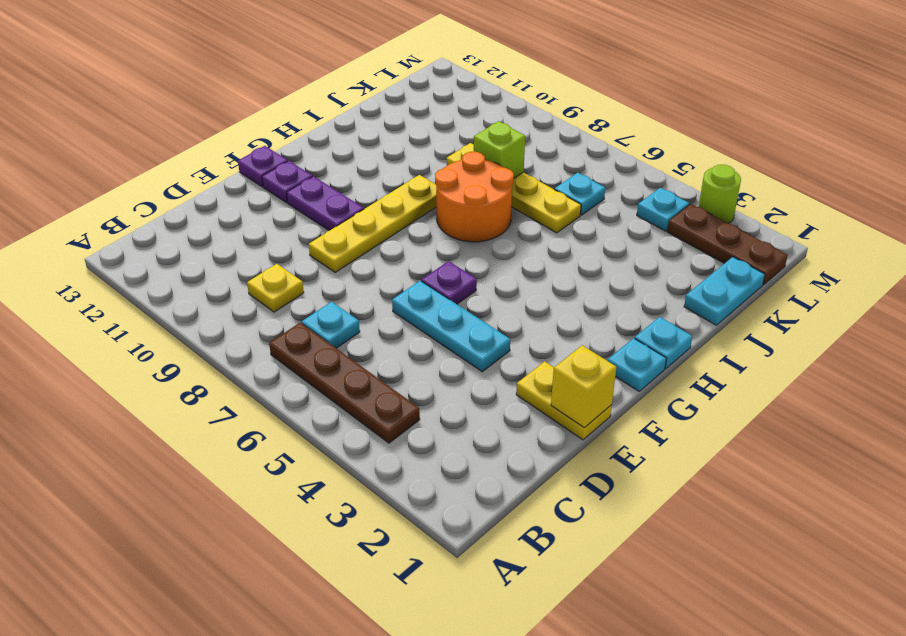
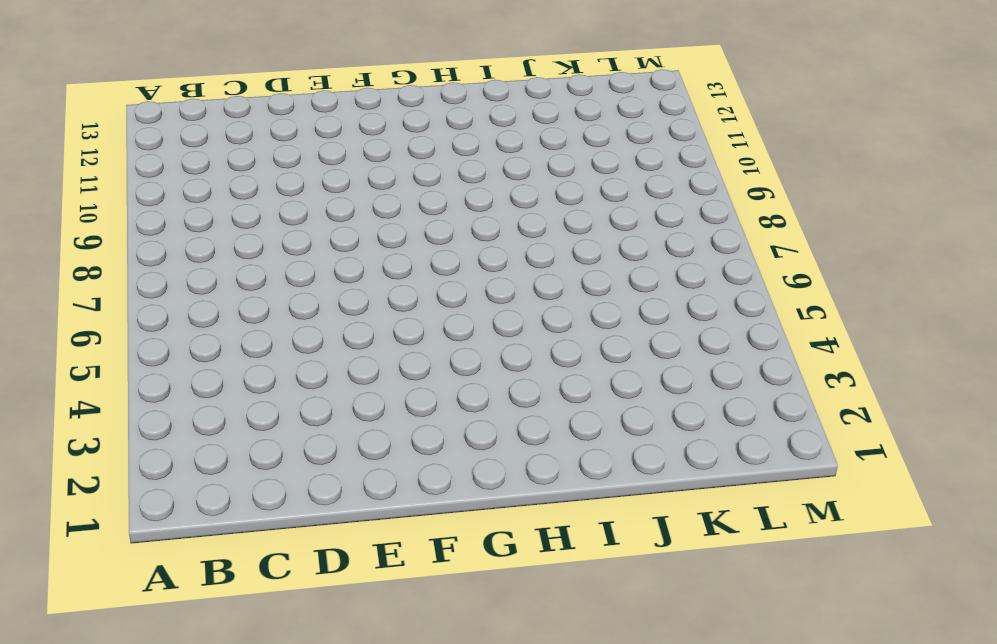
none -> brown 1x4 plate [269,323,420,443]
none -> cyan 1x1 plate [302,302,360,348]
none -> yellow 1x1 plate [247,264,304,312]

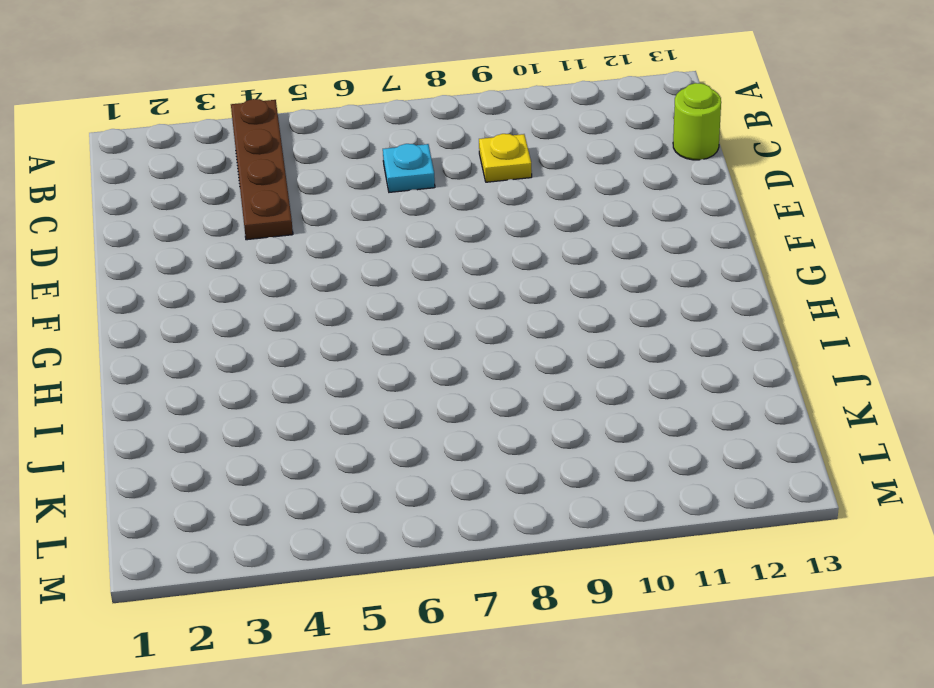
brown 1x4 plate [231,99,293,240] -> brown 1x4 plate turned to [269,323,420,443]
lime 1x1 round brick [673,83,721,160] -> lime 1x1 round brick moved to [699,165,741,224]
none -> yellow 1x2 plate [516,361,612,440]
none -> cyan 1x3 plate [392,281,510,372]
none -> yellow 1x4 plate [309,175,436,272]

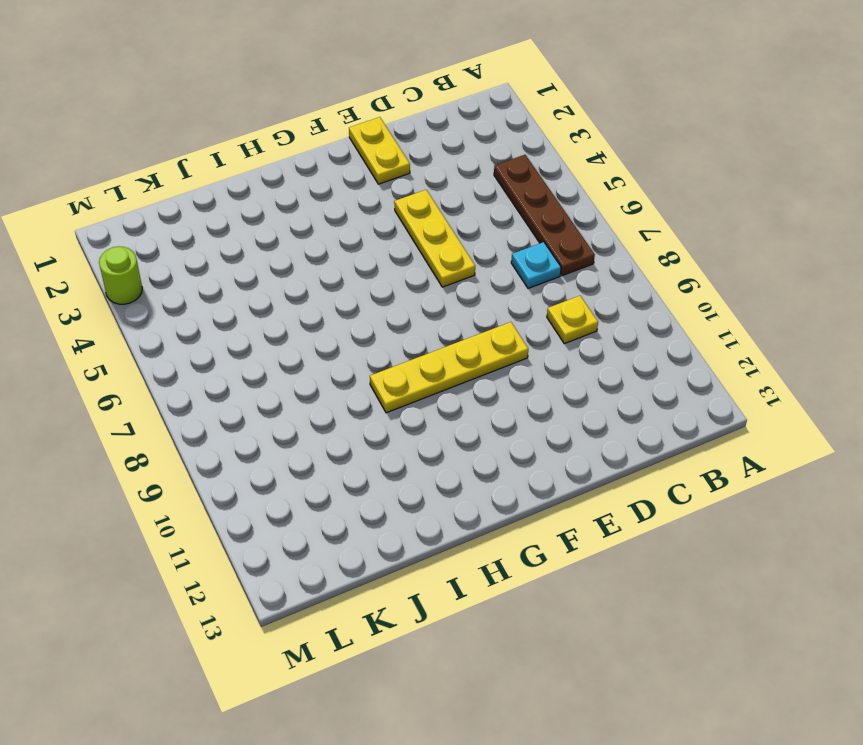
yellow 1x3 plate [394,190,475,287] -> cyan 1x3 plate [392,281,510,372]
none -> purple 1x1 plate [421,261,477,304]
none -> purple 1x2 plate [286,176,364,231]
none -> purple 1x1 plate [262,161,312,203]

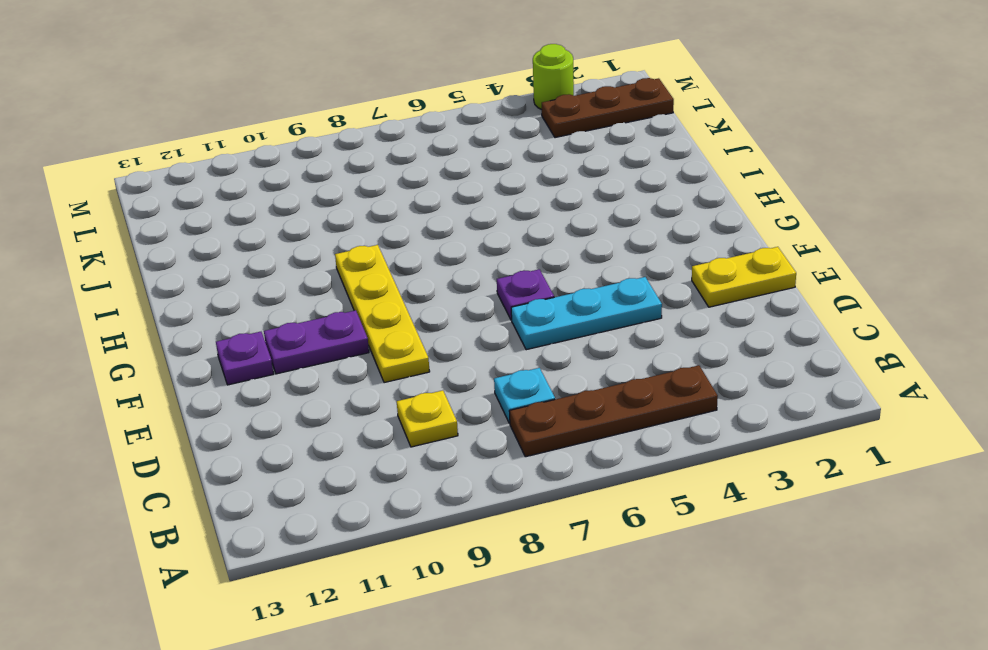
none -> purple 1x1 plate [238,146,288,187]
none -> cyan 1x1 plate [608,338,666,391]
none -> cyan 1x1 plate [635,317,692,369]

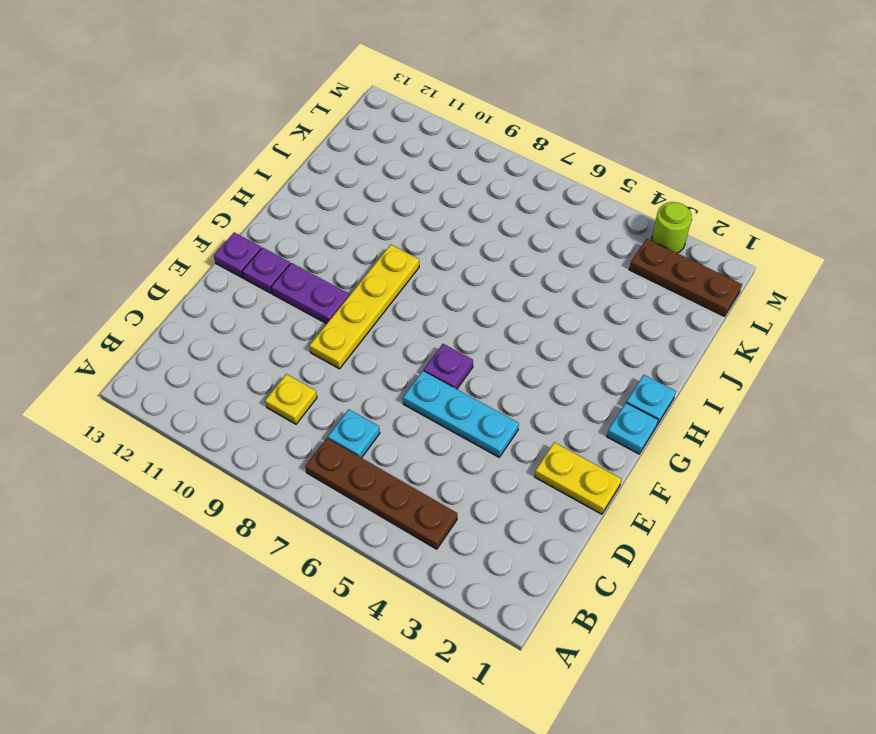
none -> orange 2x2 round brick [435,152,514,242]
none -> cyan 1x2 plate [684,257,765,325]
none -> yellow 1x4 plate [447,143,581,233]

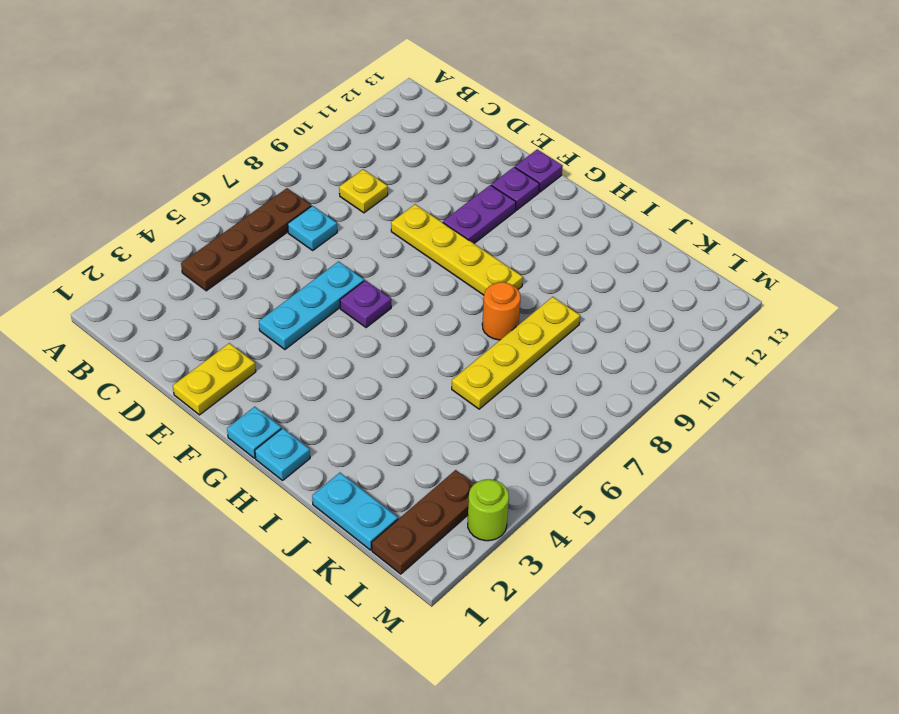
orange 1x1 round brick [482,282,521,340] -> orange 2x2 round brick [435,152,514,242]
none -> cyan 1x1 plate [554,173,605,215]
none -> cyan 1x1 plate [637,188,690,231]
none -> yellow 1x1 brick [551,345,616,428]

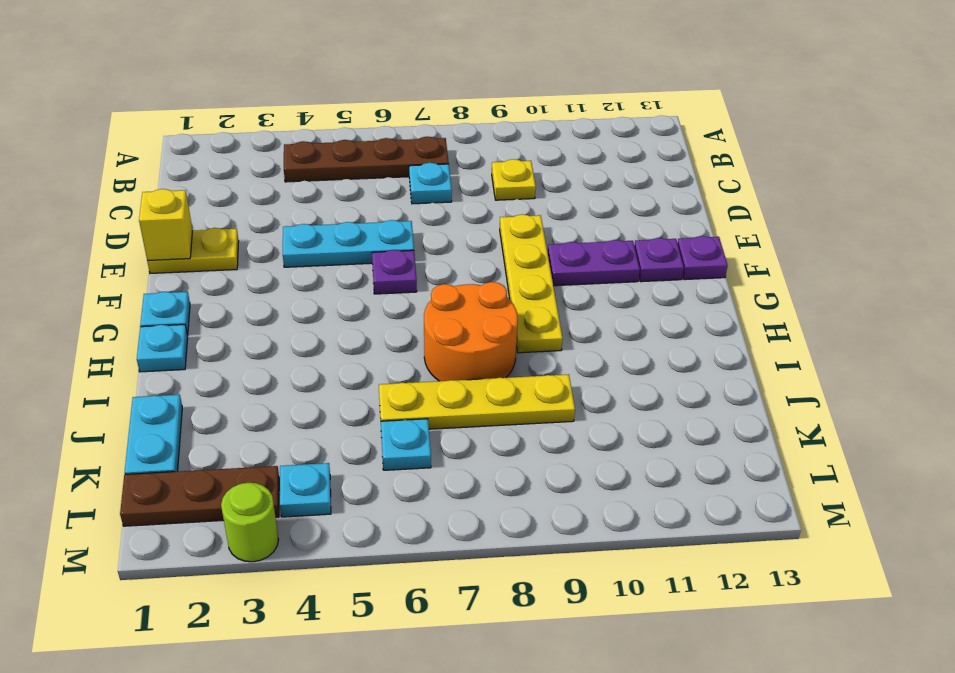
none -> lime 1x1 brick [473,121,525,178]

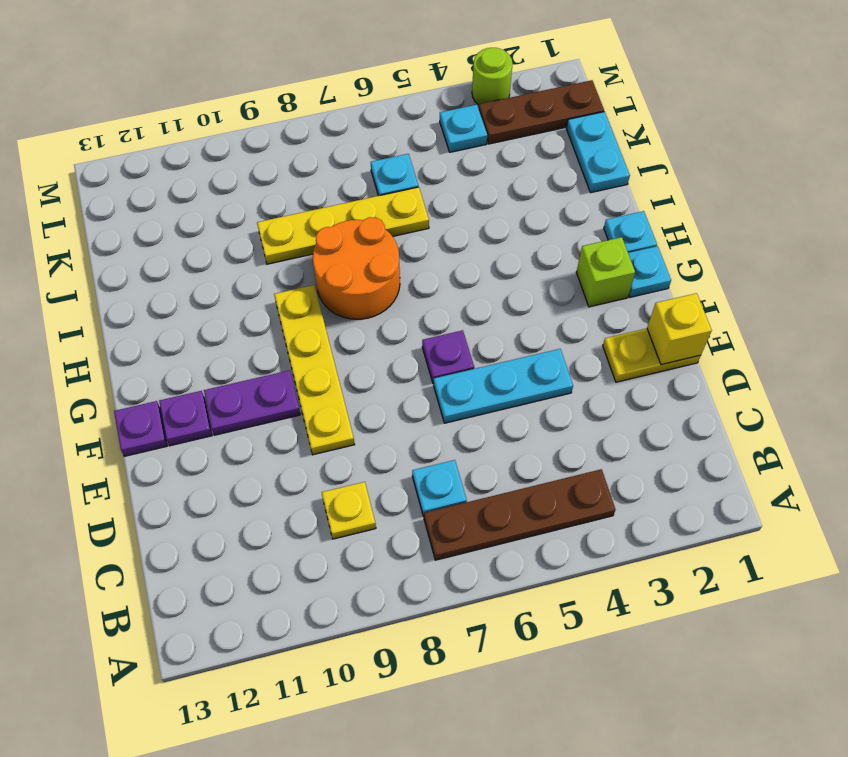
lime 1x1 brick [576,237,635,307] -> lime 1x1 brick moved to [473,121,525,178]

